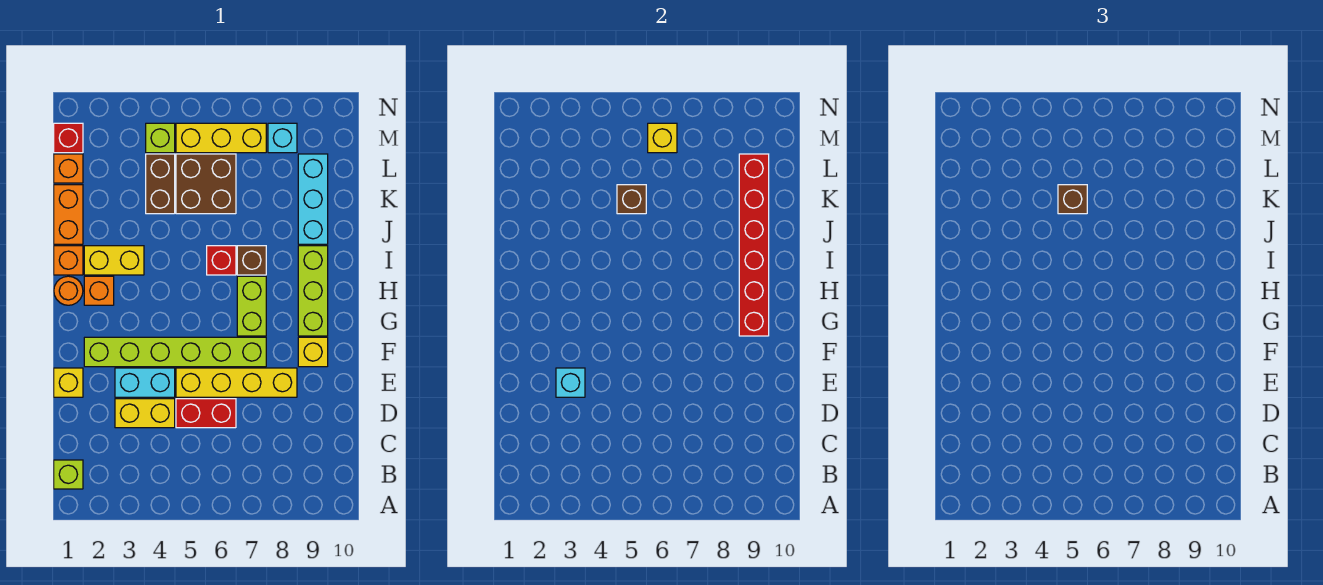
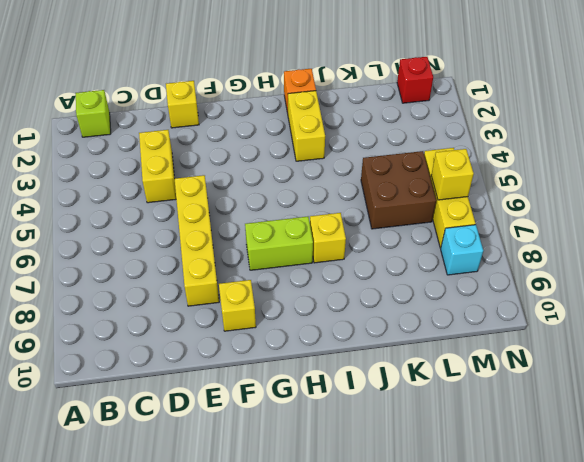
yellow 1x1 brick [310,213,346,263] -> brown 1x1 brick [237,246,266,275]
none -> red 1x2 brick [176,399,236,428]
none -> cyan 1x2 brick [115,368,175,397]
none -> lime 1x6 brick [84,337,266,367]
none -> lime 1x3 brick [298,246,328,336]

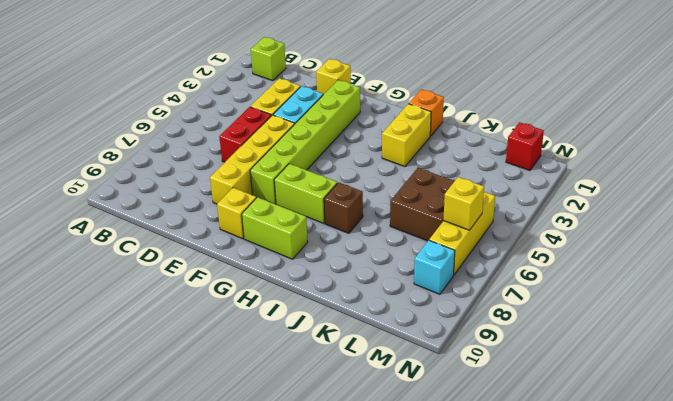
lime 1x2 brick [242,197,308,259] -> lime 1x3 brick [298,246,328,336]
none -> orange 1x1 round brick [54,276,83,305]
none -> orange 1x1 brick [84,276,114,305]
none -> red 1x1 brick [207,246,236,275]
none -> orange 1x2 brick [54,185,83,244]

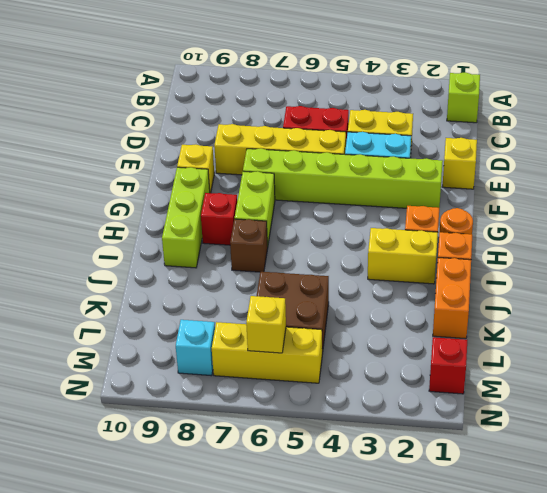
red 1x1 brick [201,193,237,245] -> red 1x1 brick moved to [207,246,236,275]
none -> cyan 1x3 brick [298,154,328,244]
none -> brown 1x2 brick [146,154,175,214]
none -> orange 1x1 brick [54,154,83,183]
none -> lime 1x1 brick [146,123,175,153]

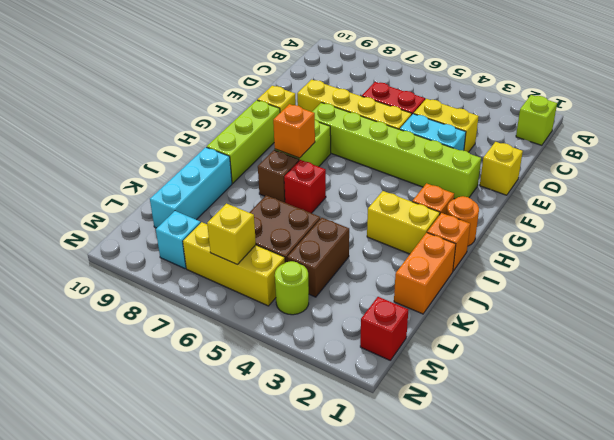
orange 1x1 brick [273,104,315,158] -> orange 1x1 brick moved to [54,154,83,183]
lime 1x1 round brick [275,261,309,315] -> lime 1x1 brick [146,123,175,153]
none -> cyan 1x1 brick [556,368,585,397]
none -> red 1x6 brick [739,154,769,336]
none -> brown 1x1 brick [617,185,646,214]
none -> brown 1x1 brick [1058,185,1087,214]

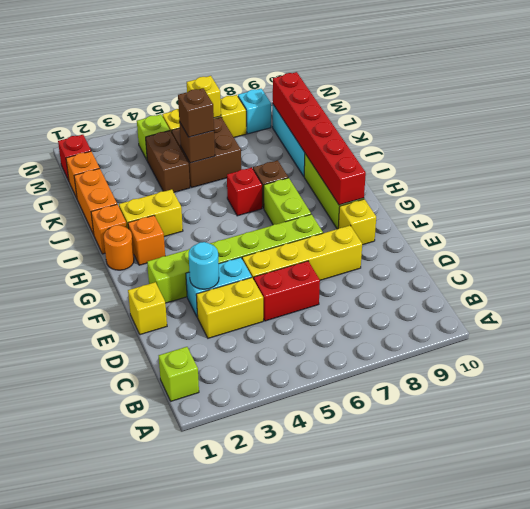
cyan 1x1 round brick [189,242,219,289] -> cyan 1x1 brick [556,368,585,397]

